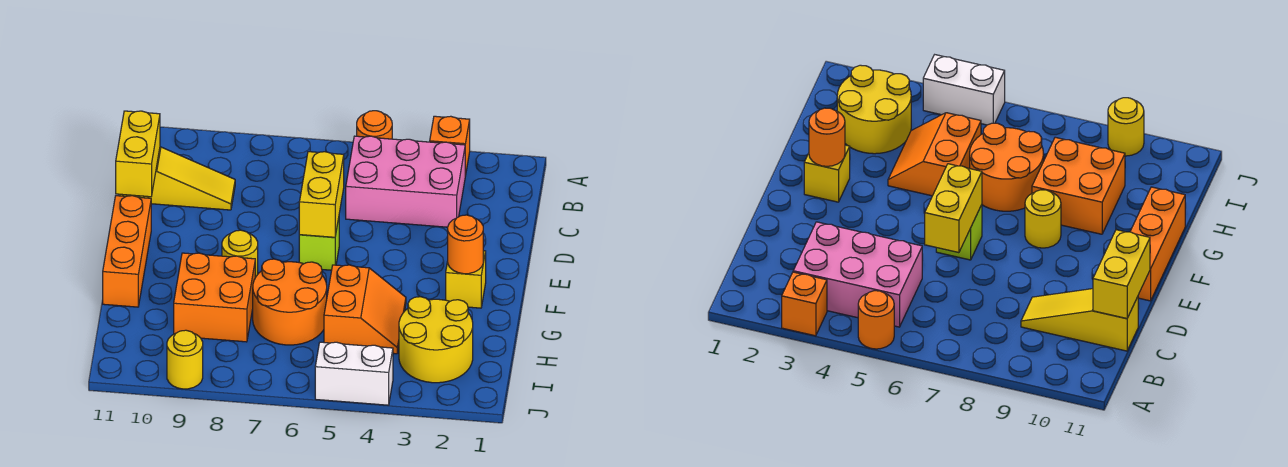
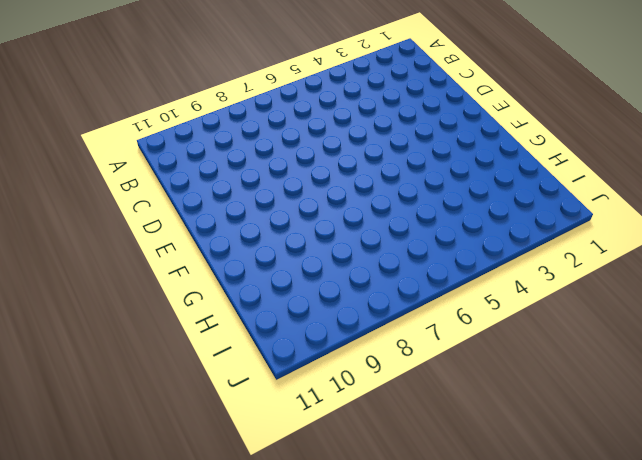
none -> orange 1x1 brick [430,116,470,176]
none -> orange 1x1 round brick [357,111,392,139]
none -> pink 2x3 brick [346,136,465,227]

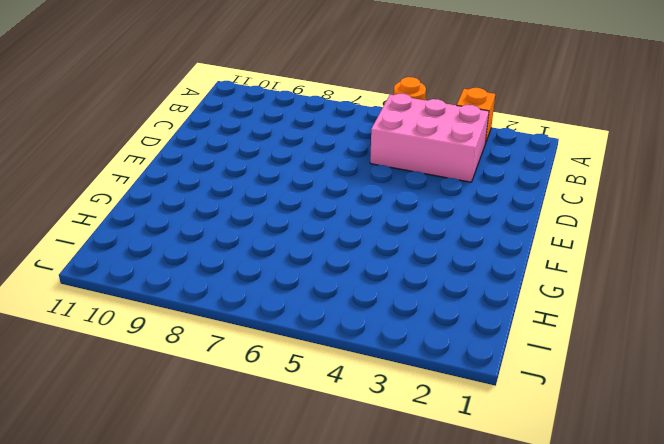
none -> yellow 1x3 slope [120,147,235,210]
none -> lime 1x1 brick [299,218,339,270]
none -> orange 1x3 brick [103,196,151,307]

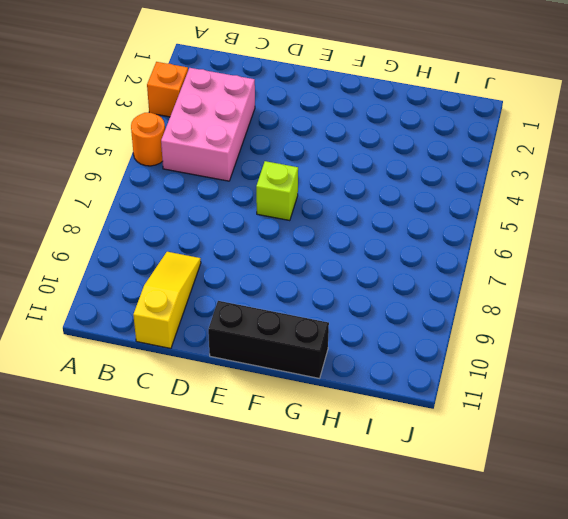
black 1x3 brick [208,301,329,378] -> orange 1x3 brick [103,196,151,307]
none -> yellow 1x1 brick [446,251,486,308]
none -> yellow 1x1 round brick [222,230,258,277]
none -> orange 2x2 slope [324,265,406,354]

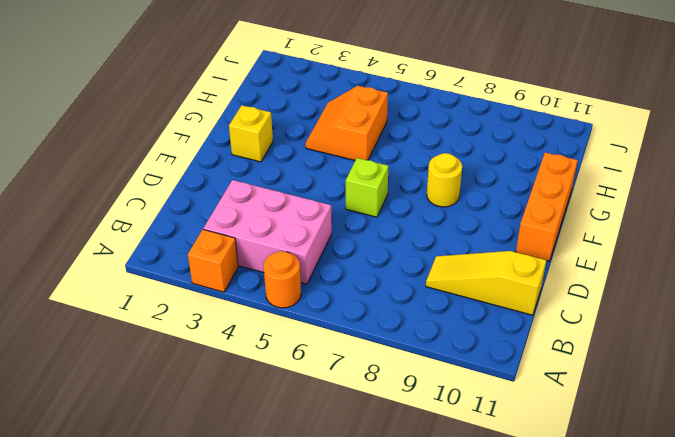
none -> orange 2x2 round brick [253,259,327,345]
none -> orange 2x2 brick [174,253,255,342]
none -> yellow 2x2 round brick [399,297,473,383]

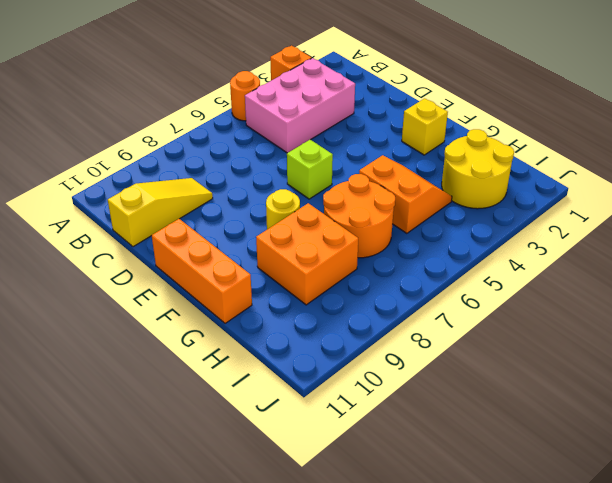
none -> white 1x2 brick [315,342,393,405]
none -> yellow 1x1 round brick [167,330,203,389]
none -> yellow 1x2 brick [116,111,160,197]

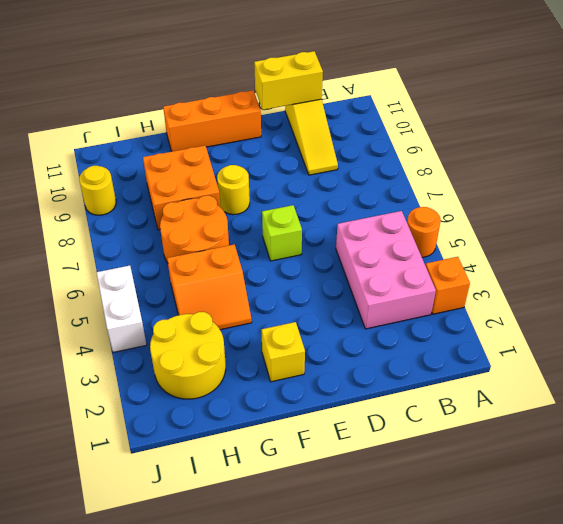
none -> yellow 1x2 brick [299,152,344,237]
none -> orange 1x1 round brick [448,215,483,274]

